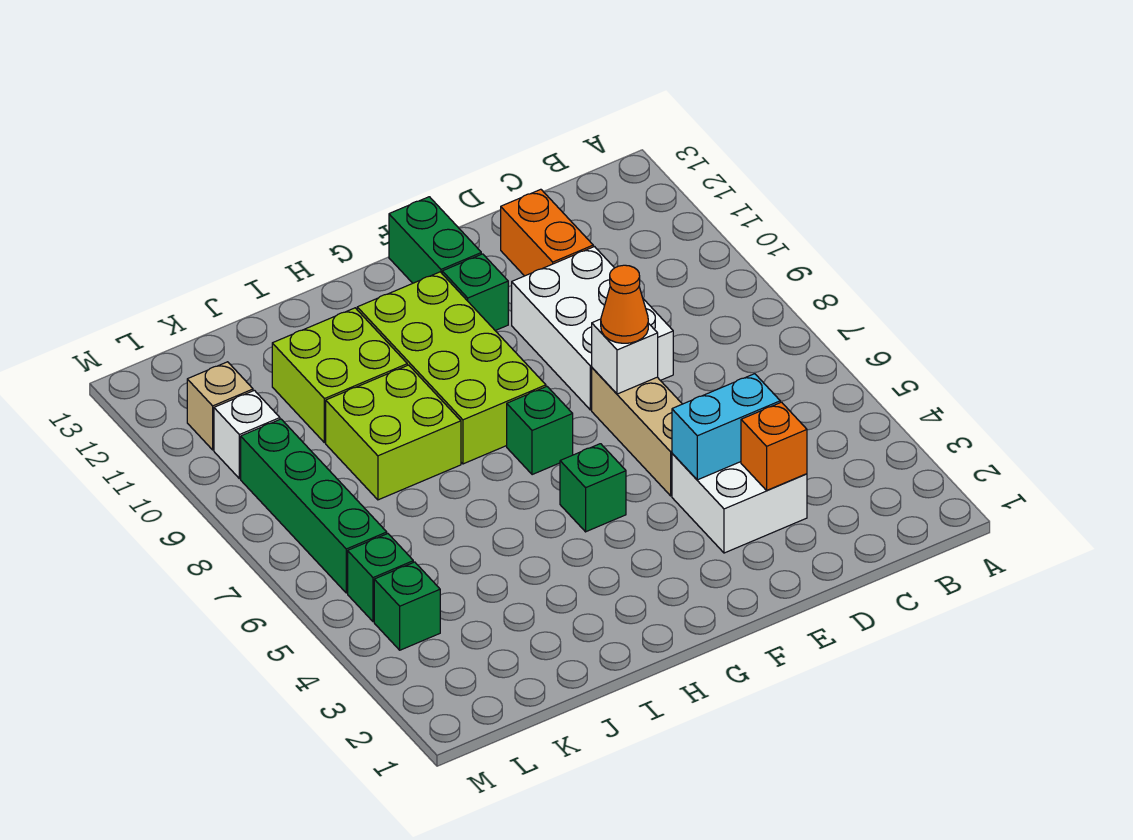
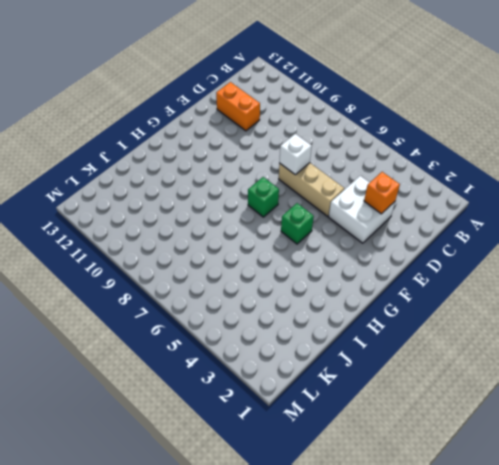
none -> white 2x3 brick [512,247,673,410]
none -> green 1x1 brick [442,254,508,331]
none -> green 1x2 brick [389,197,481,283]

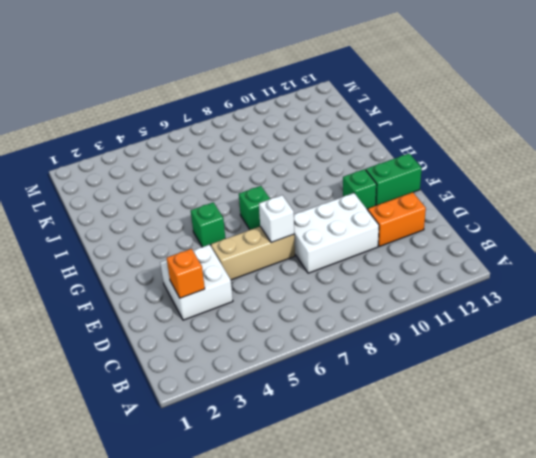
none -> lime 2x4 brick [357,272,546,464]
none -> lime 2x2 brick [326,365,461,500]
none -> lime 2x2 brick [272,308,407,443]

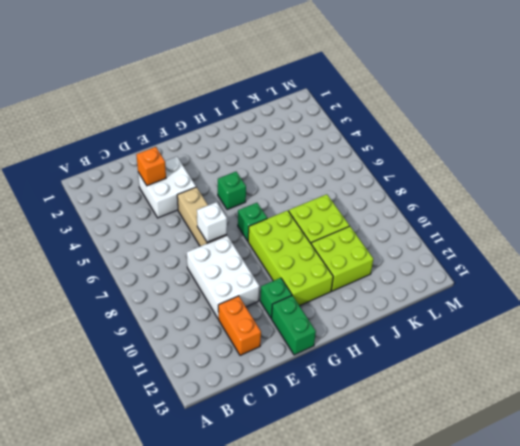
none -> green 1x1 brick [374,562,440,650]
none -> green 1x1 brick [348,534,413,622]
none -> green 1x4 brick [241,419,387,593]

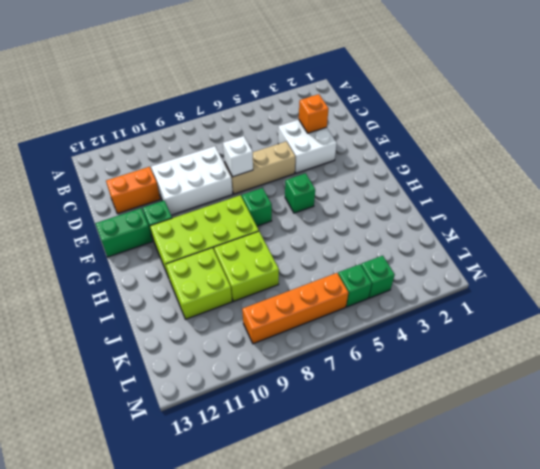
orange 1x4 brick [242,273,348,344] -> green 1x4 brick [241,419,387,593]
none -> white 1x1 brick [214,390,280,479]
none -> tan 1x1 brick [187,362,253,450]
none -> cyan 1x2 brick [672,374,780,480]

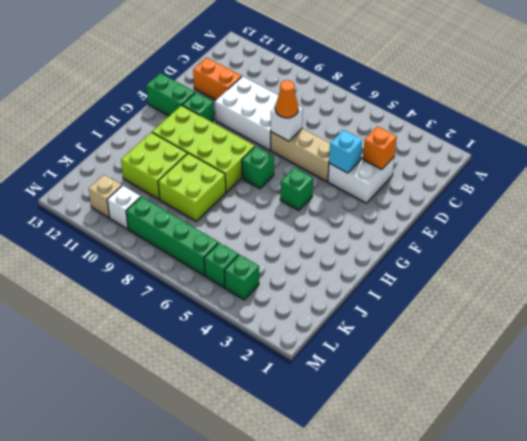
cyan 1x1 brick [329,130,363,173] -> cyan 1x2 brick [672,374,780,480]

